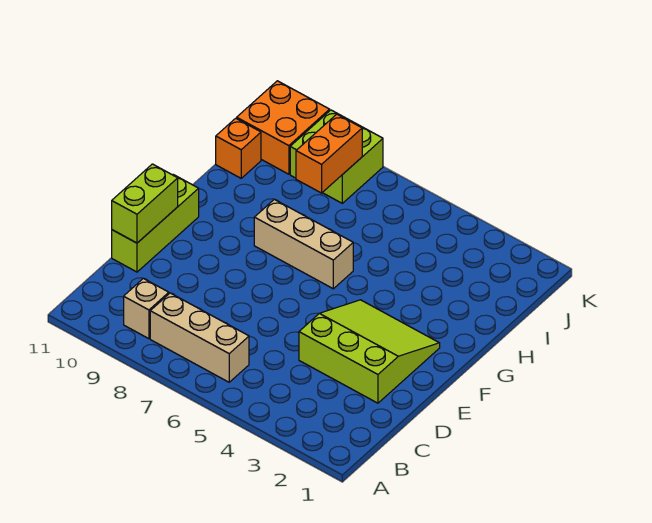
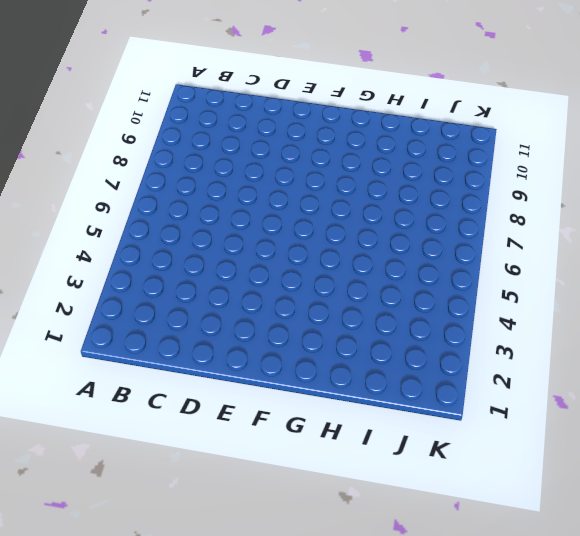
none -> tan 1x3 brick [150,293,249,382]
none -> tan 1x1 brick [124,278,169,339]

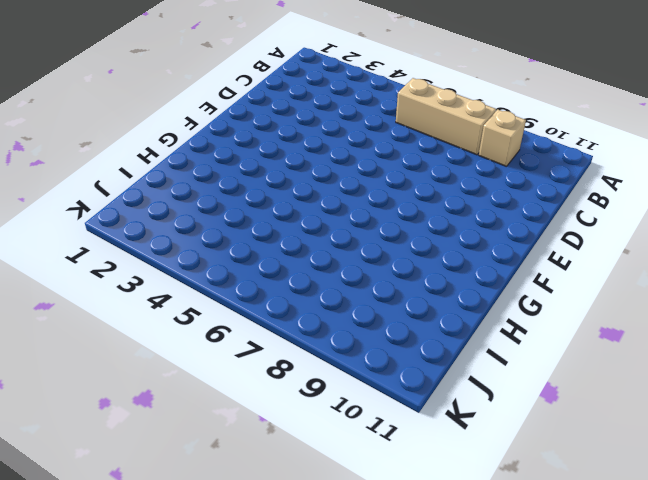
none -> lime 3x3 slope [299,300,440,403]
none -> lime 1x3 brick [112,175,199,272]

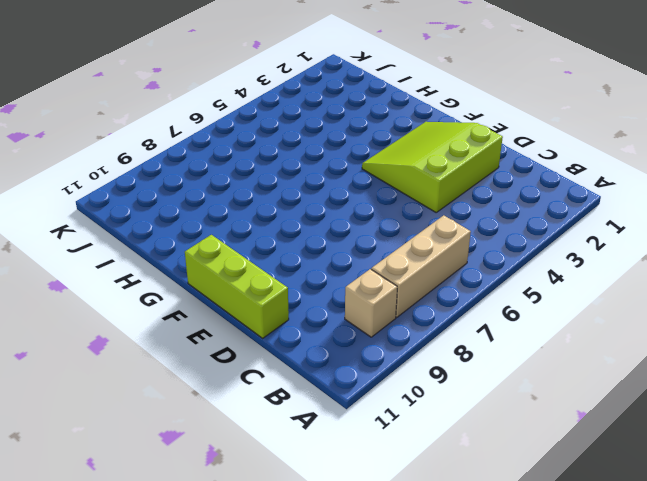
none -> tan 1x3 brick [254,199,353,289]
none -> orange 1x1 brick [216,118,261,178]

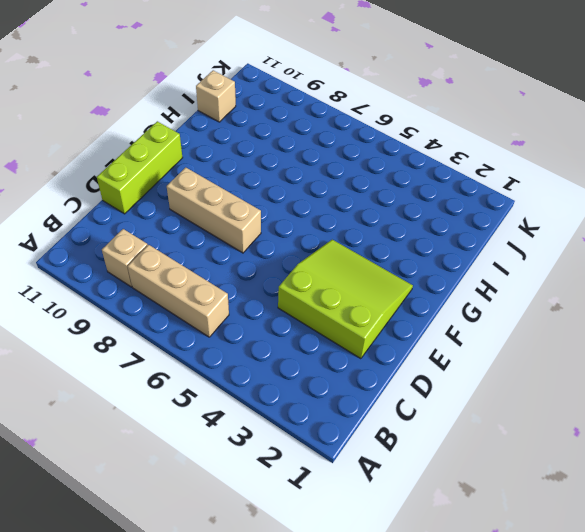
tan 1x3 brick [167,167,261,253] -> tan 1x3 brick moved to [254,199,353,289]
tan 1x1 brick [196,70,236,122] -> orange 1x1 brick [216,118,261,178]
none -> lime 2x2 brick [290,110,383,203]
none -> orange 2x2 brick [237,81,330,174]

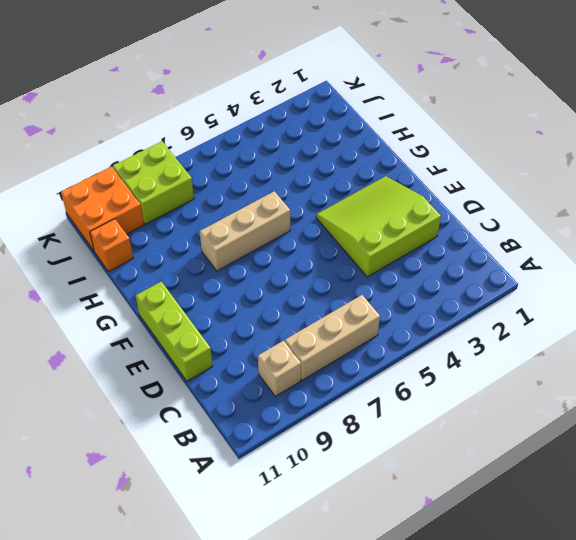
none -> lime 1x2 brick [112,164,178,243]
none -> orange 1x2 brick [296,114,362,193]

